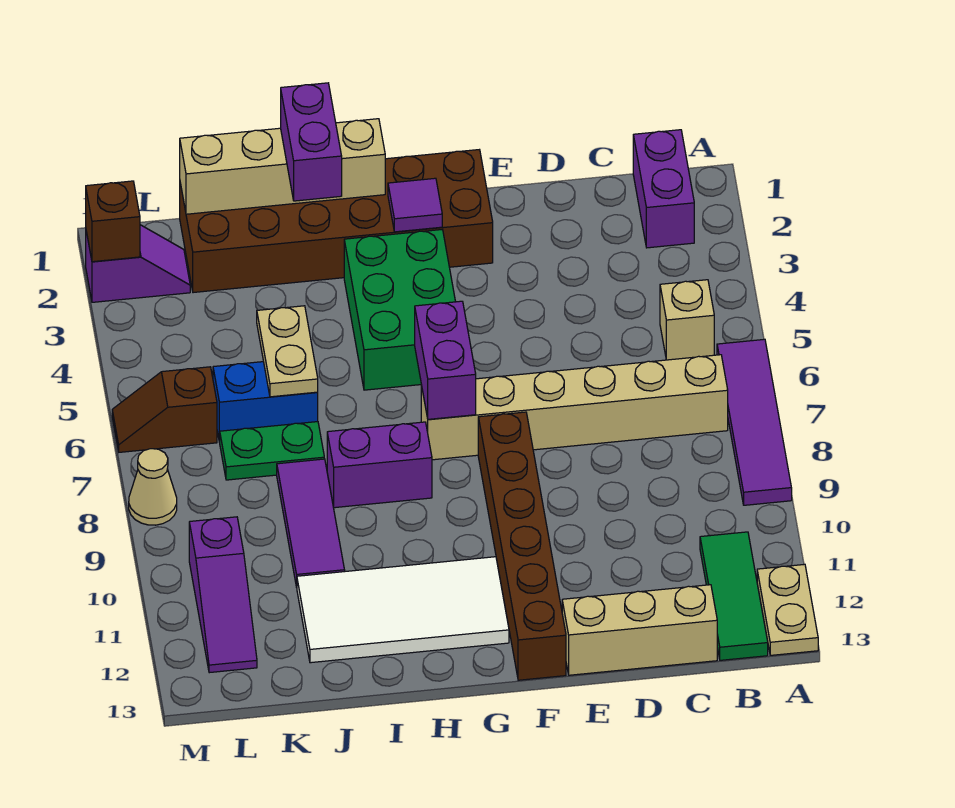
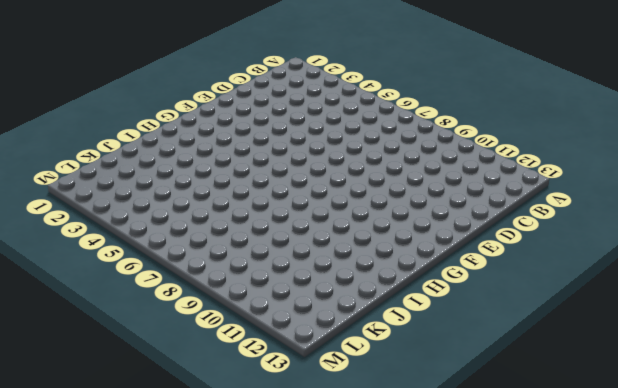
none -> purple 1x4 tile [717,339,792,505]
none -> tan 1x2 plate [757,564,818,655]
none -> purple 1x2 brick [633,130,694,248]

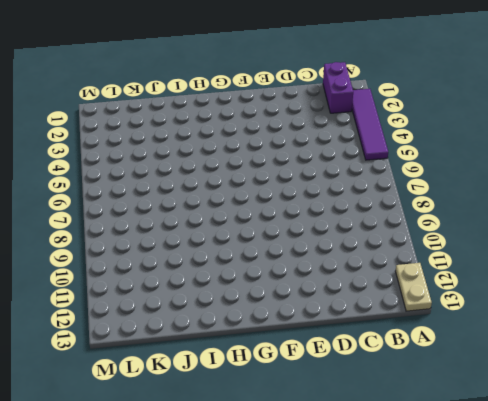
purple 1x4 tile [352,89,388,160] -> purple 1x4 tile moved to [717,339,792,505]
none -> tan 1x1 brick [660,280,714,360]
none -> tan 1x6 brick [421,355,728,460]
none -> green 1x3 tile [700,532,768,660]

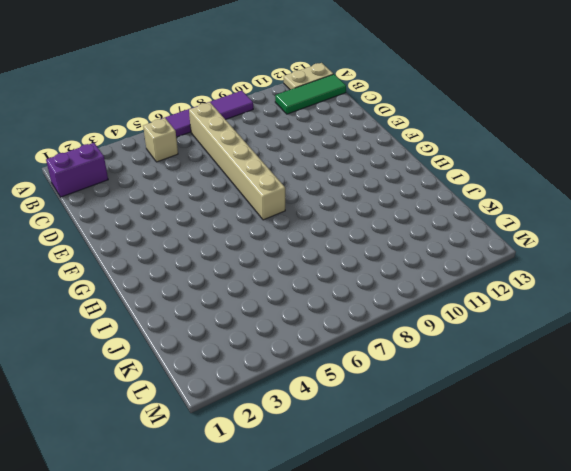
none -> tan 1x3 brick [562,585,717,675]
none -> brown 2x6 brick [180,150,493,293]
none -> brown 1x6 brick [478,412,566,680]

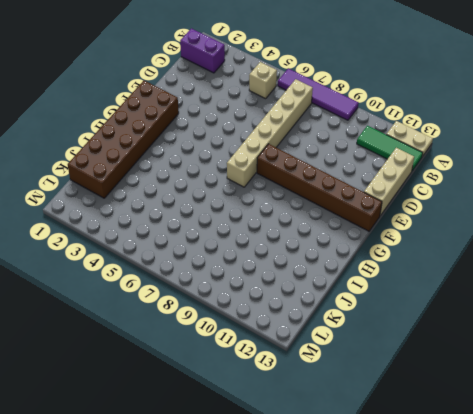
none -> green 2x3 brick [344,230,456,390]
none -> white 2x4 tile [297,557,509,663]
none -> purple 1x2 brick [327,422,432,508]

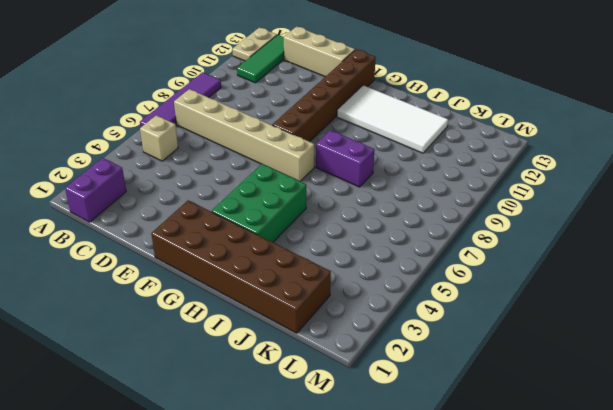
none -> blue 1x2 brick [213,362,318,442]
none -> green 1x2 plate [220,422,324,480]
none -> purple 1x3 tile [277,459,345,587]

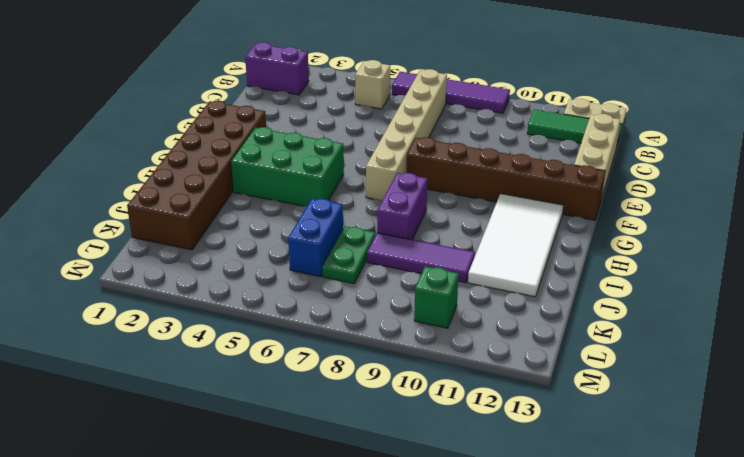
green 1x1 brick [414,267,459,328] -> purple 1x3 slope [189,517,257,673]
none -> purple 1x2 slope [86,225,190,302]
none -> brown 1x2 slope [112,367,217,452]
none -> tan 1x1 cone [129,449,177,525]

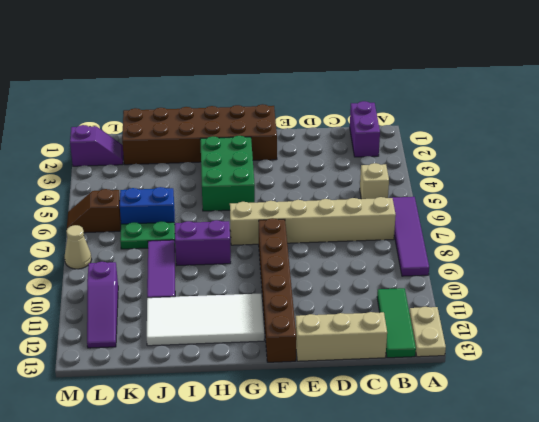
none -> purple 1x1 tile [388,178,442,232]
none -> purple 1x2 brick [415,301,476,419]
none -> tan 1x4 brick [180,119,385,214]

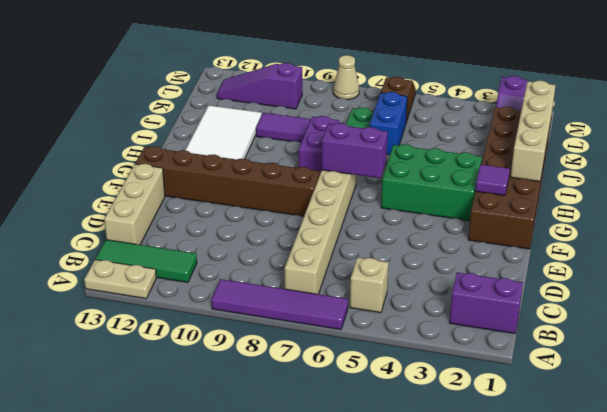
none -> tan 1x2 plate [257,306,318,397]
none -> brown 1x1 brick [86,181,140,262]
none -> purple 1x2 brick [281,83,342,201]

